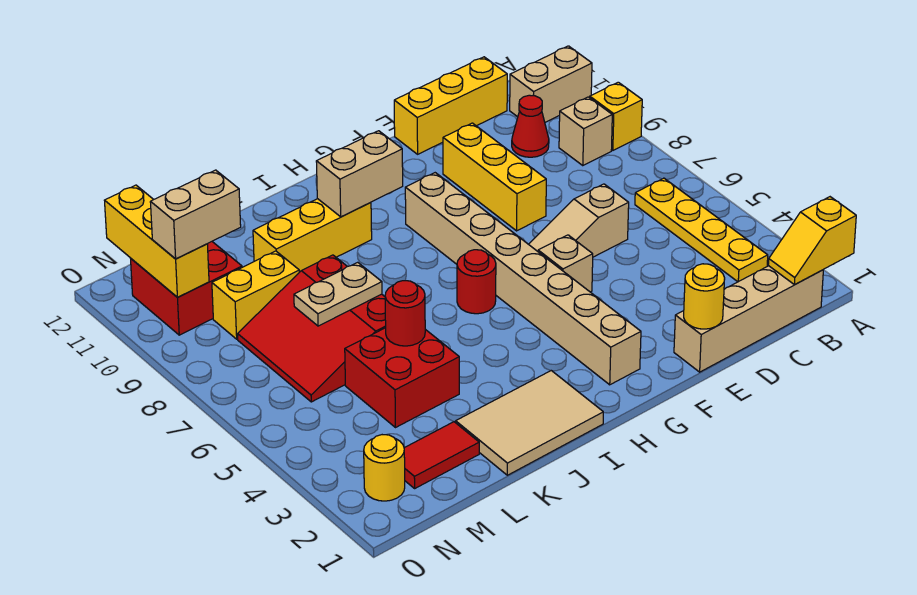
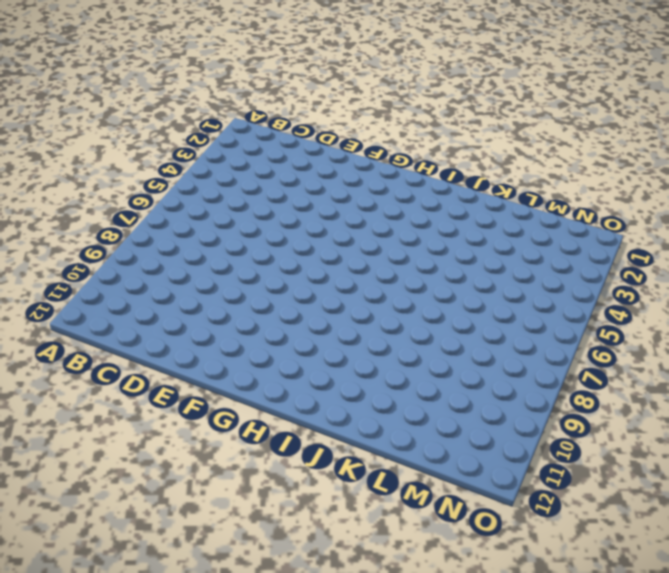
none -> yellow 1x1 brick [590,82,642,150]
none -> tan 1x2 brick [510,46,592,122]
none -> tan 1x4 brick [674,266,823,372]

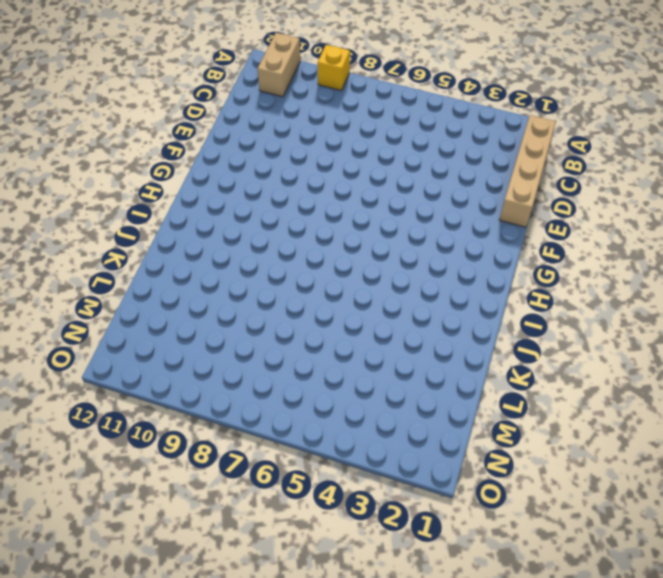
none -> yellow 1x4 plate [635,178,768,282]
none -> tan 1x1 brick [559,97,612,166]
none -> red 1x1 cone [512,95,549,157]

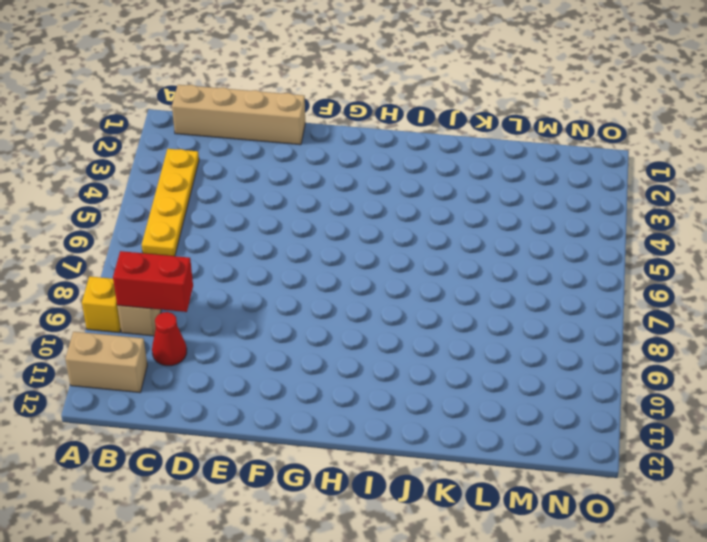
red 1x2 brick [113,251,193,312] -> none
none -> yellow 1x3 brick [394,57,507,154]
none -> tan 1x3 slope [529,184,629,257]
none -> yellow 1x3 brick [443,123,546,231]

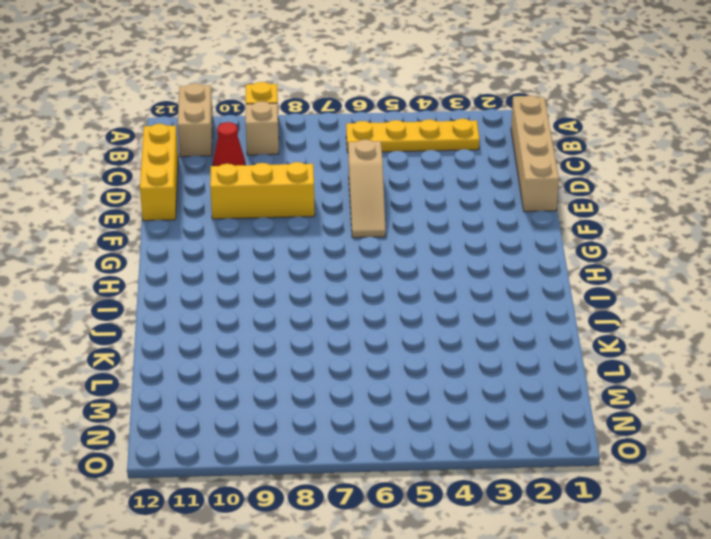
none -> tan 1x1 brick [538,235,593,292]
none -> tan 1x8 brick [405,173,641,385]
none -> red 1x1 round brick [457,250,496,314]

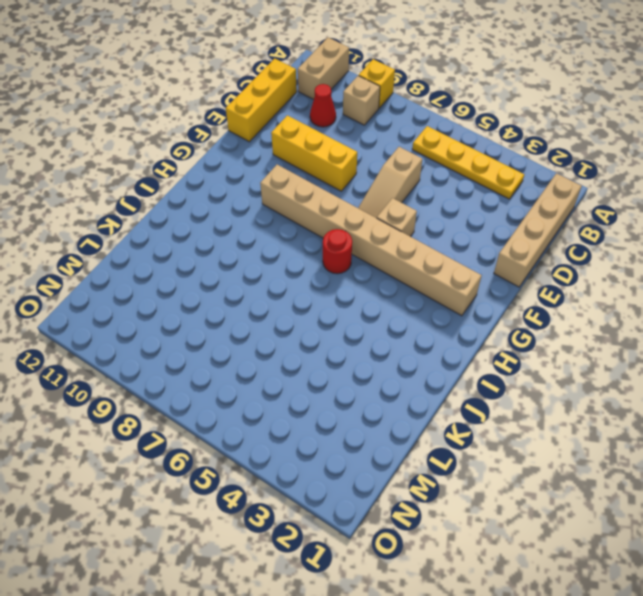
none -> tan 2x3 tile [456,371,603,475]
none -> yellow 1x3 brick [253,199,372,272]
none -> red 2x2 brick [345,328,459,428]

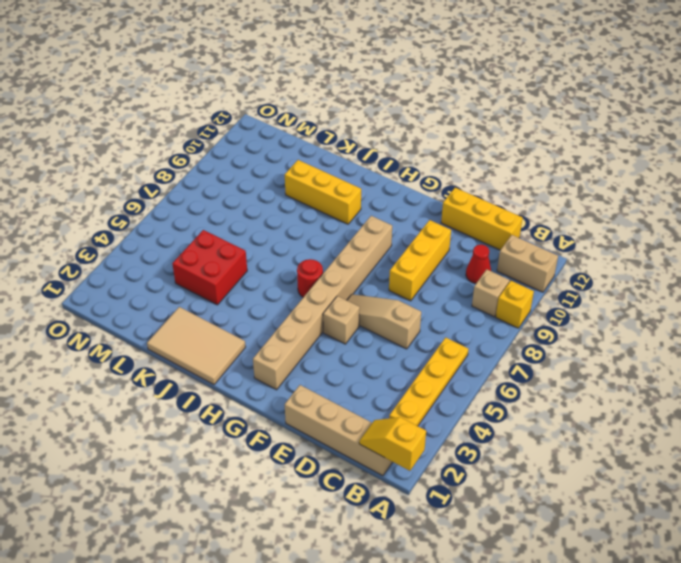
none -> red 3x3 slope [238,255,386,402]
none -> red 1x2 tile [404,422,479,488]
none -> yellow 1x2 brick [212,251,299,339]

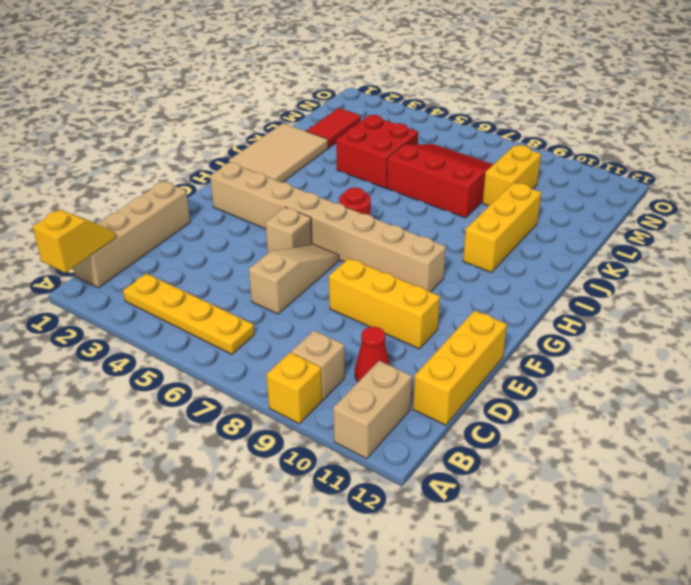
none -> red 2x2 brick [131,242,242,335]
none -> yellow 1x1 round brick [364,435,405,501]
none -> yellow 1x1 round brick [684,264,725,329]

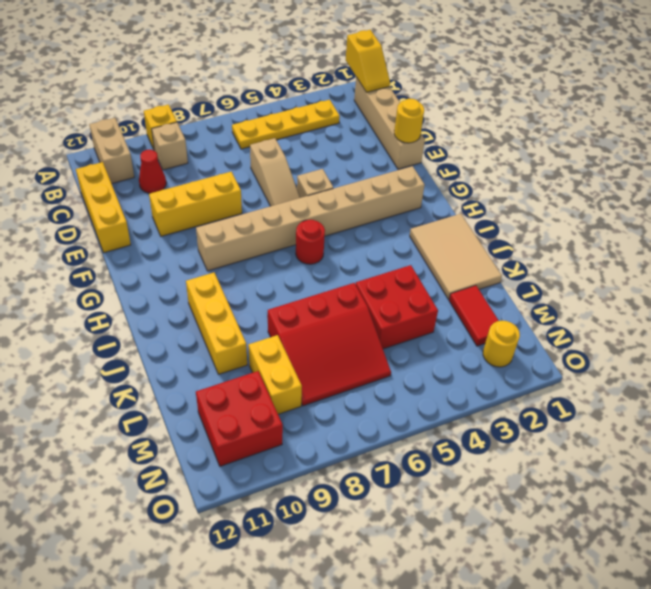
none -> tan 1x2 brick [316,131,403,217]
none -> red 1x1 round brick [385,281,425,346]
none -> tan 1x2 plate [294,262,382,326]

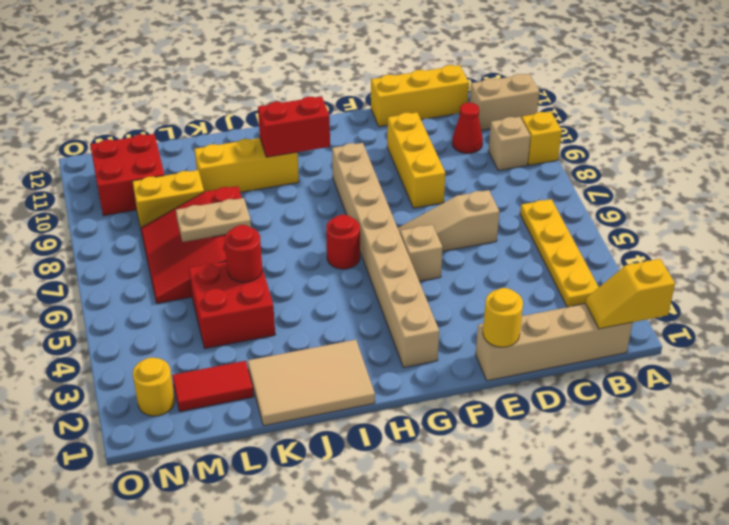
red 1x2 brick [258,96,330,157] -> tan 1x2 brick [316,131,403,217]
none -> yellow 1x3 brick [104,185,209,297]
none -> tan 1x2 brick [150,170,241,259]

